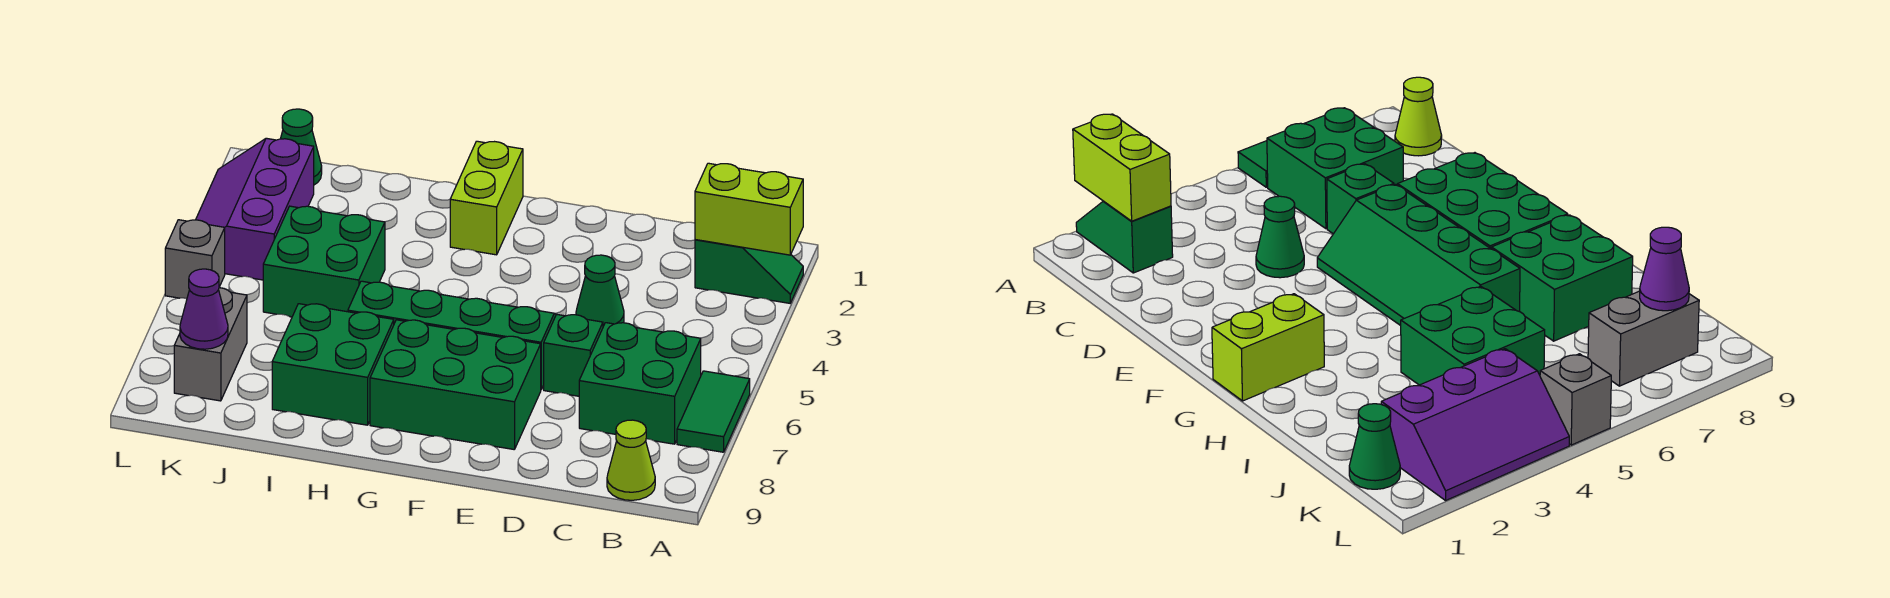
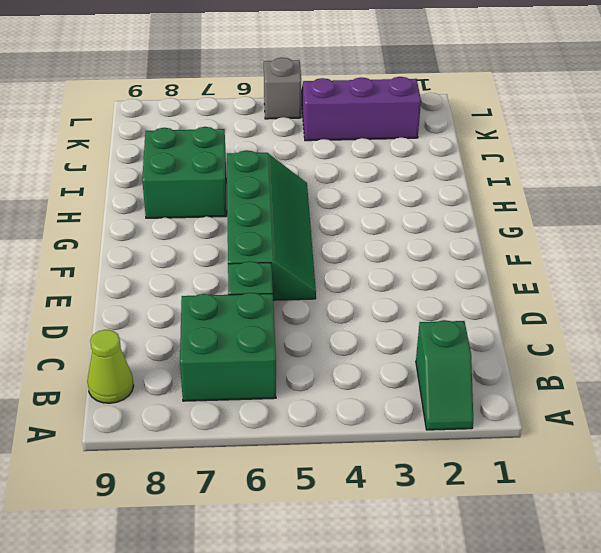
none -> green 1x2 tile [677,371,750,452]
none -> green 1x1 cone [576,255,624,326]
none -> green 2x3 brick [370,320,541,449]

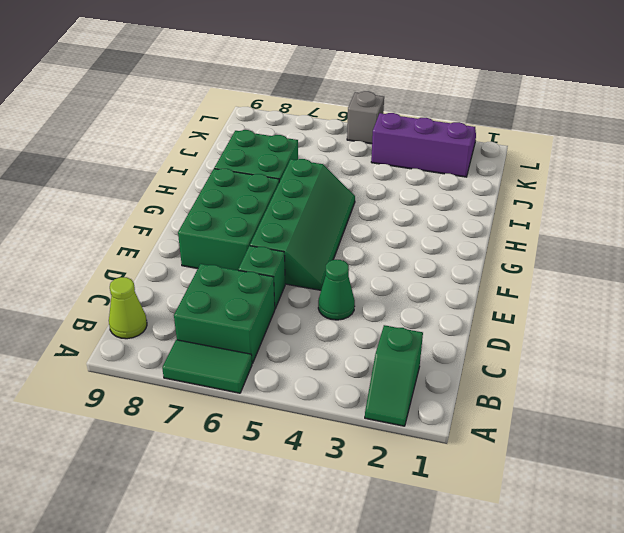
none -> lime 1x2 brick [450,141,523,255]
none -> green 2x2 brick [263,206,385,317]
none -> green 1x1 cone [281,109,322,185]

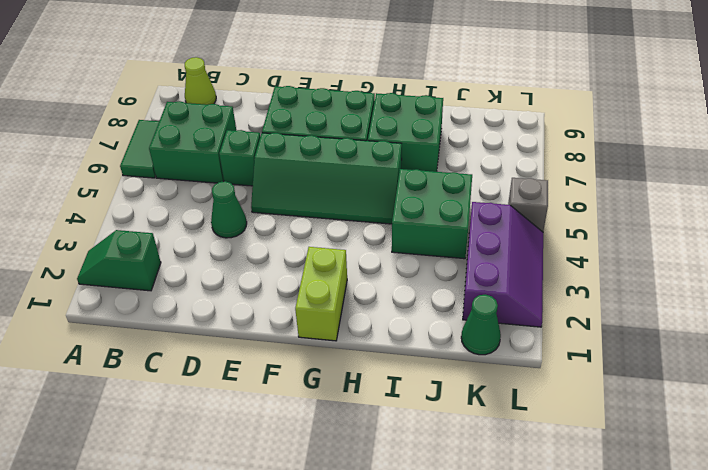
none -> grey 1x2 brick [174,288,247,401]
none -> lime 1x2 brick [695,163,803,255]
none -> purple 1x1 cone [180,269,228,349]

